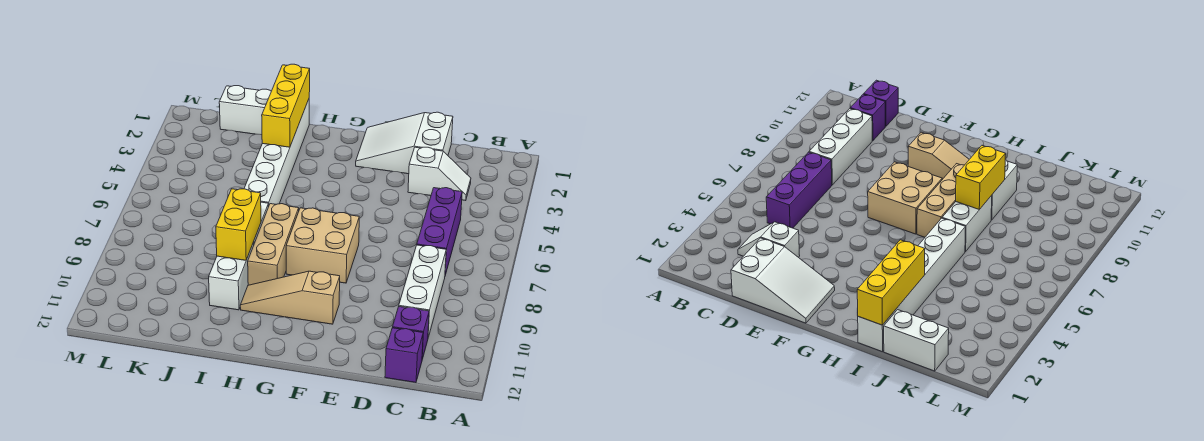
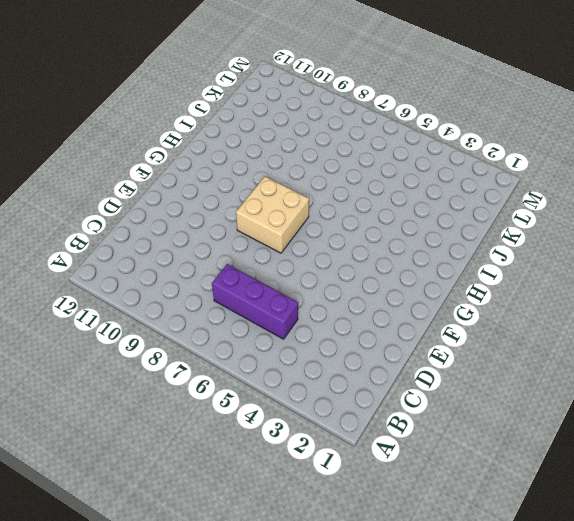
none -> white 1x2 slope [408,147,471,201]
none -> white 1x3 brick [399,245,446,337]
none -> purple 1x1 brick [392,306,429,359]

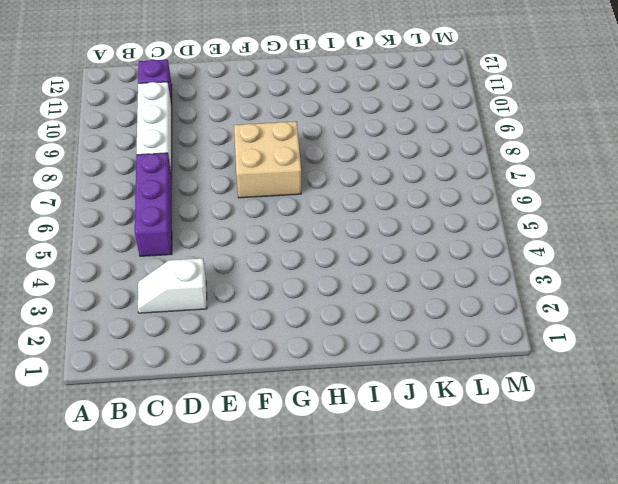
none -> purple 1x1 brick [385,328,423,383]
none -> white 2x3 slope [356,112,453,174]
none -> tan 1x3 slope [240,271,340,324]

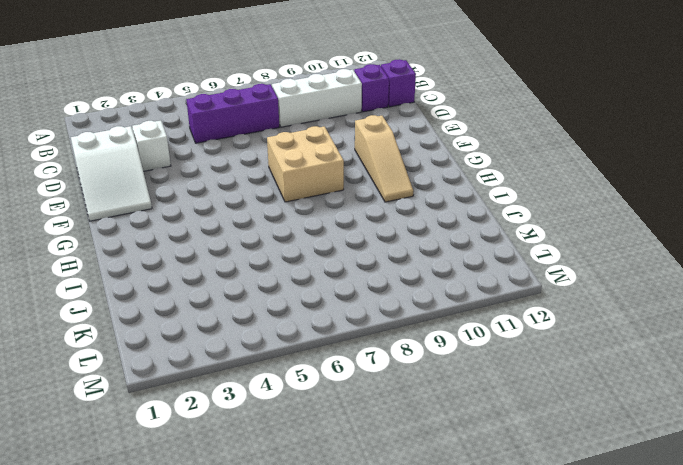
none -> tan 1x3 brick [248,204,299,285]
none -> white 1x6 brick [244,99,309,207]
none -> white 1x2 brick [942,195,992,252]

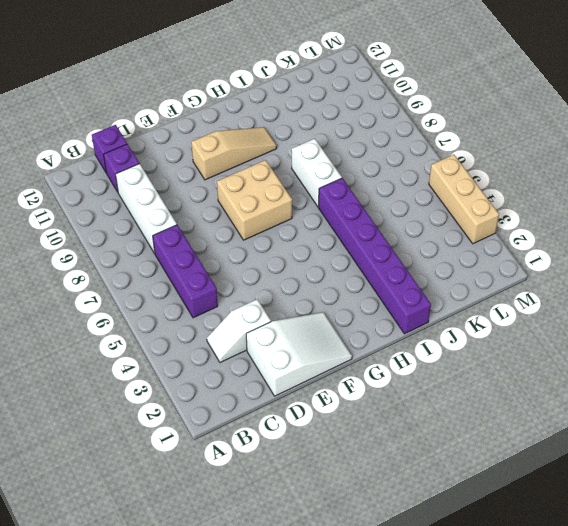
purple 1x6 brick [318,178,431,334] -> white 1x6 brick [244,99,309,207]
tan 1x3 brick [429,155,499,244] -> tan 1x3 brick moved to [248,204,299,285]
none -> white 1x2 brick [209,242,254,310]
none -> white 1x2 brick [219,86,271,135]
none -> yellow 1x3 brick [262,64,310,147]

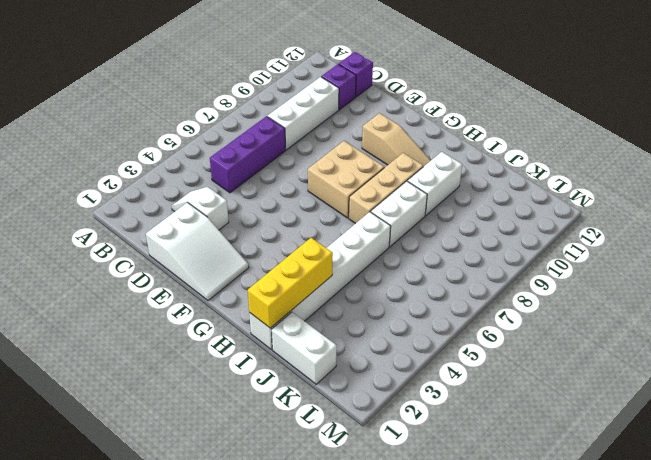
none -> yellow 1x2 brick [216,189,261,260]

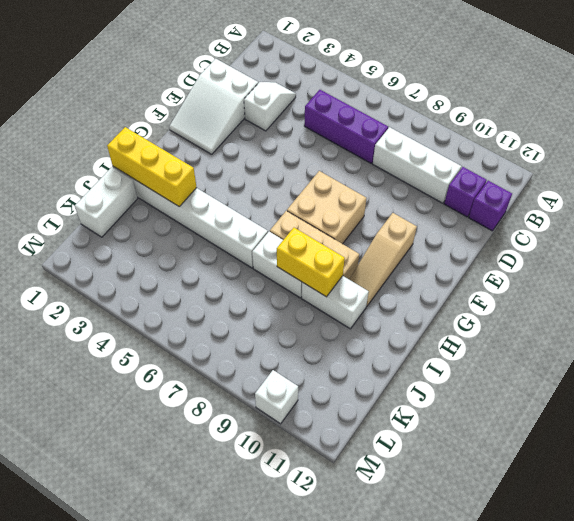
white 1x1 brick [255,370,298,424] -> none

